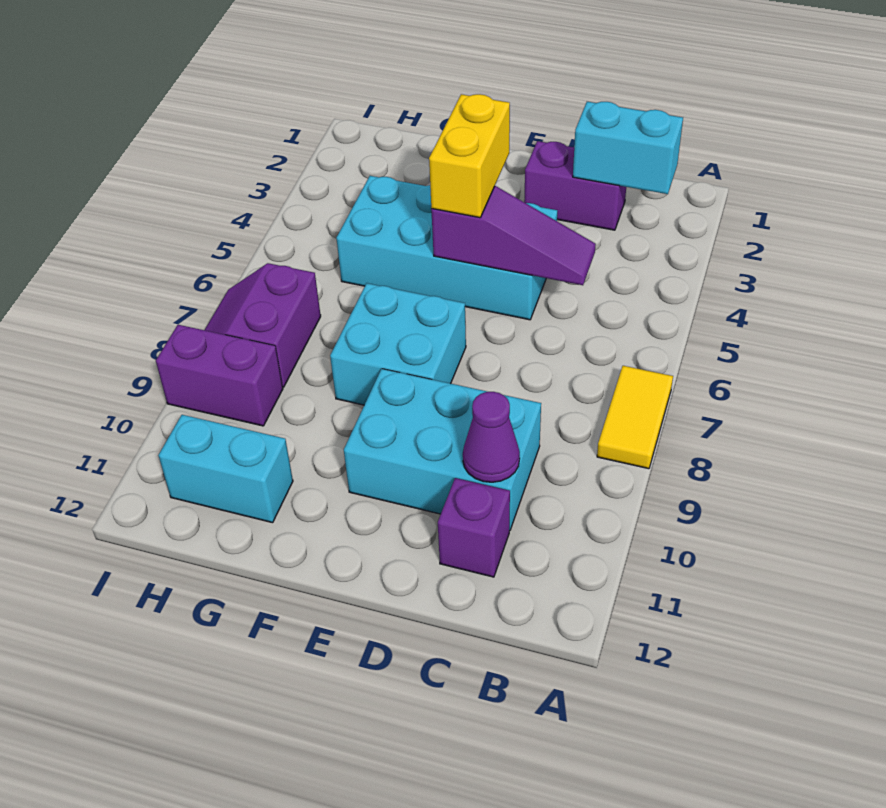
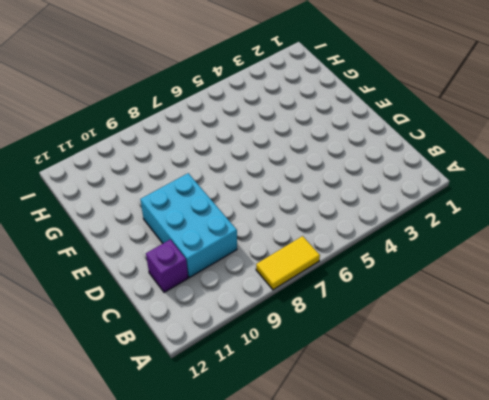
none -> purple 1x2 brick [524,141,626,230]
none -> cyan 2x4 brick [336,176,557,320]
none -> cyan 2x2 brick [330,283,466,405]

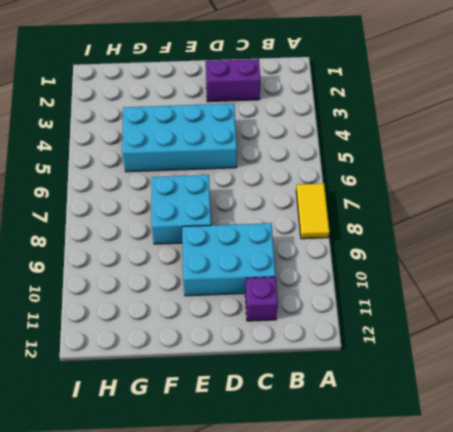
none -> cyan 1x2 brick [158,415,293,523]
none -> purple 2x2 slope [205,263,321,387]
none -> purple 1x2 brick [156,325,283,426]

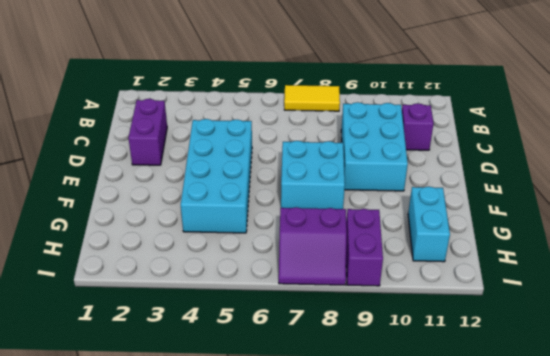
none -> cyan 1x2 brick [573,102,683,194]
none -> purple 1x3 slope [431,186,596,285]
none -> purple 1x1 cone [463,392,520,482]

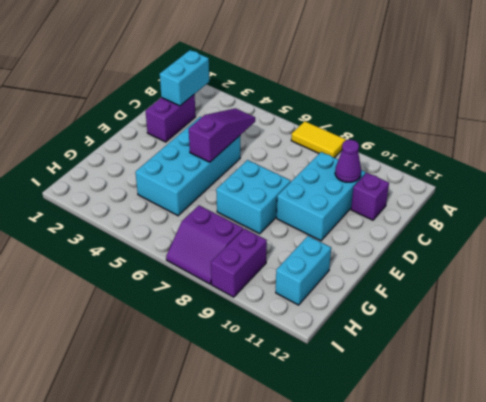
none -> yellow 1x2 brick [429,94,510,218]

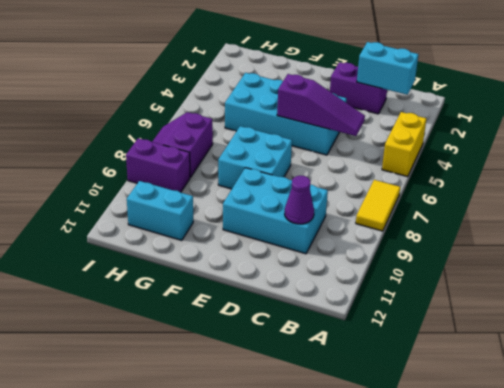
yellow 1x2 brick [382,112,426,177] -> yellow 1x2 brick moved to [429,94,510,218]
none -> purple 1x1 brick [438,478,510,577]

